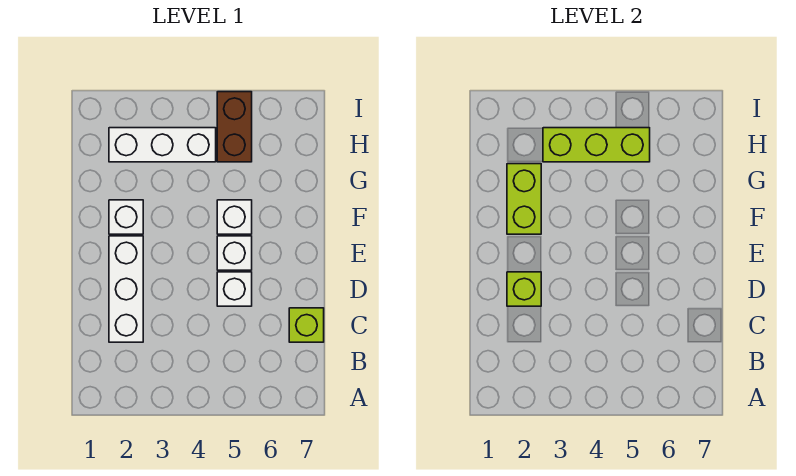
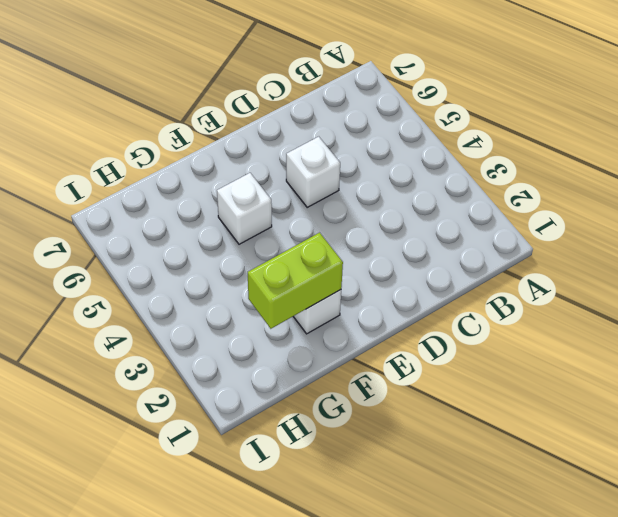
none -> white 1x3 brick [109,236,143,342]
none -> lime 1x1 brick [289,308,324,342]

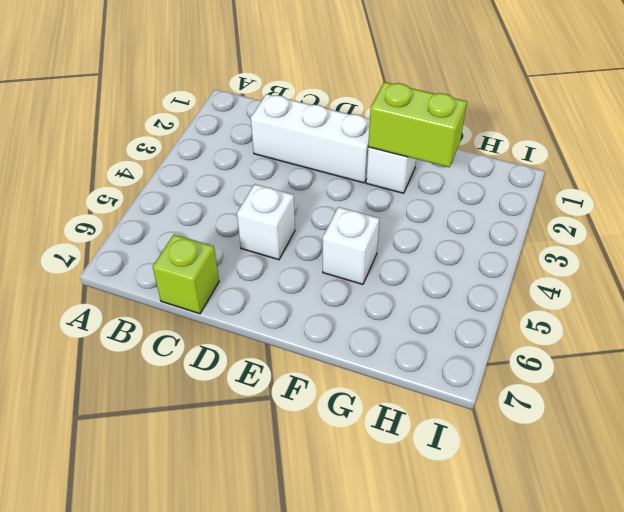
none -> white 1x1 brick [217,236,252,270]
none -> white 1x3 brick [109,128,216,162]

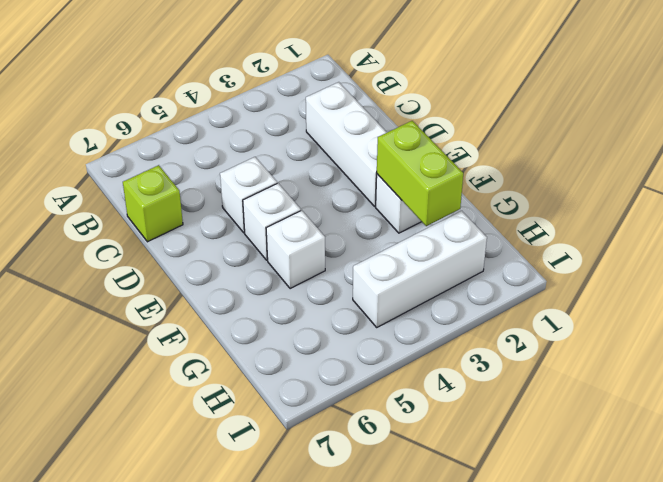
none -> brown 1x2 brick [217,92,252,162]
none -> lime 1x1 brick [507,272,541,306]

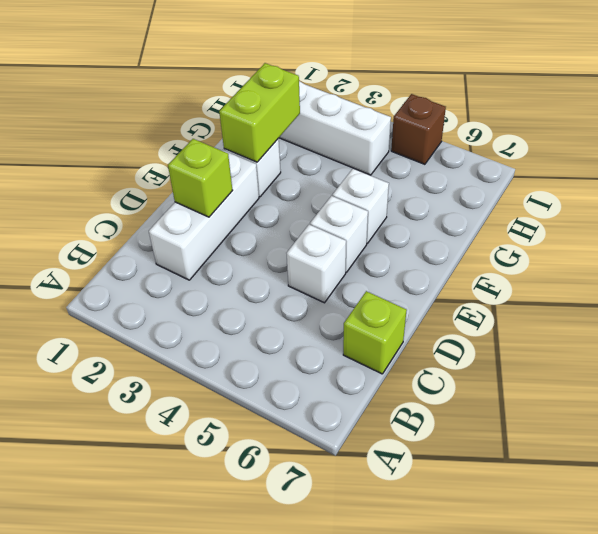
brown 1x1 brick [391,94,446,164] -> brown 1x2 brick [217,92,252,162]
none -> lime 1x3 brick [543,128,650,162]

